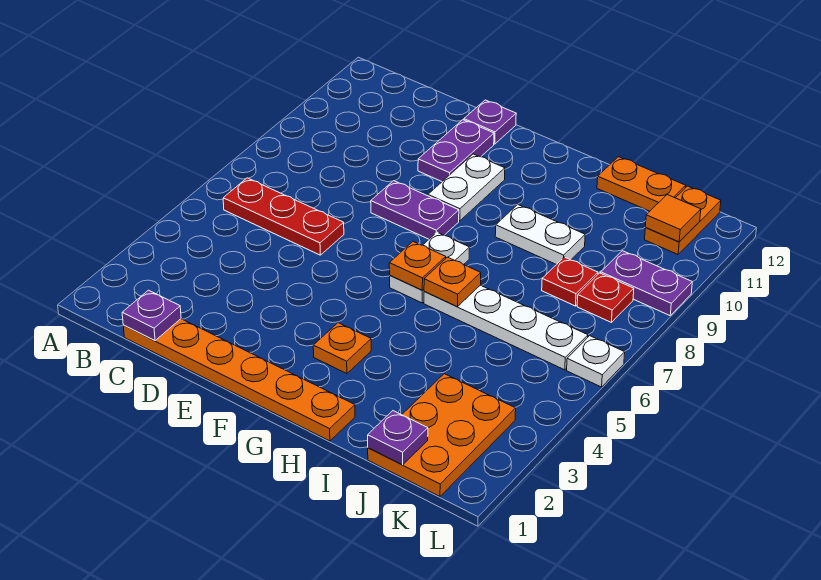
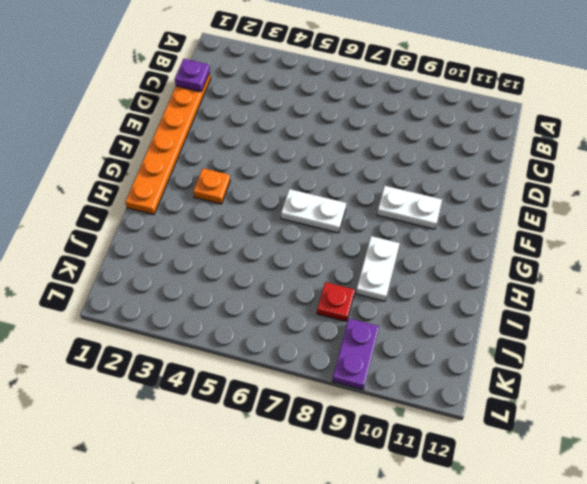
none -> red 1x3 plate [223,178,344,255]
none -> purple 1x2 plate [371,181,459,239]
none -> purple 1x2 plate [418,120,494,181]

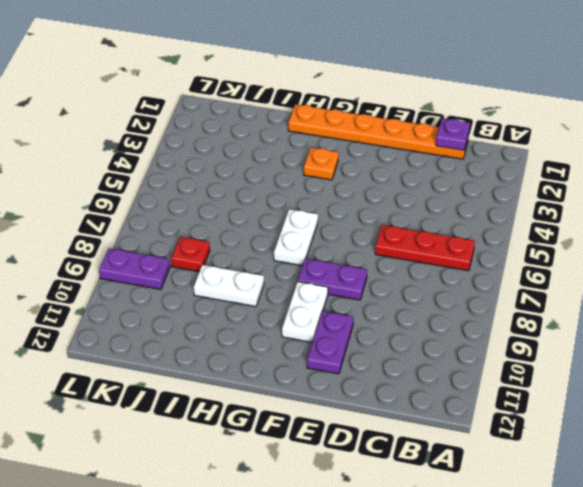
none -> purple 1x1 plate [464,100,516,144]
none -> white 1x4 plate [424,285,588,370]
none -> orange 1x2 plate [597,157,686,211]

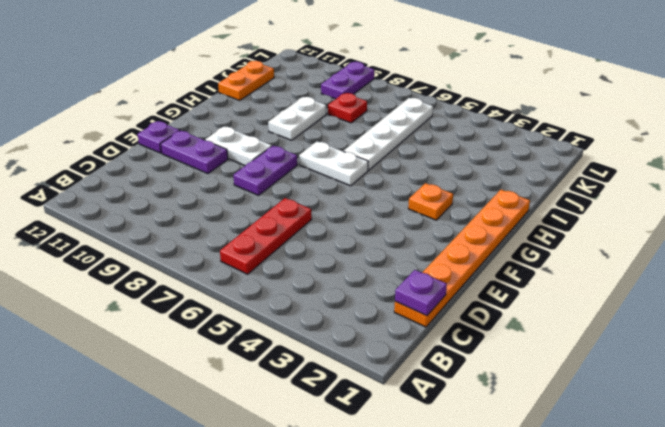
none -> orange 2x3 plate [368,374,516,496]
none -> red 1x1 plate [577,273,634,322]
none -> orange 1x2 plate [645,186,721,254]

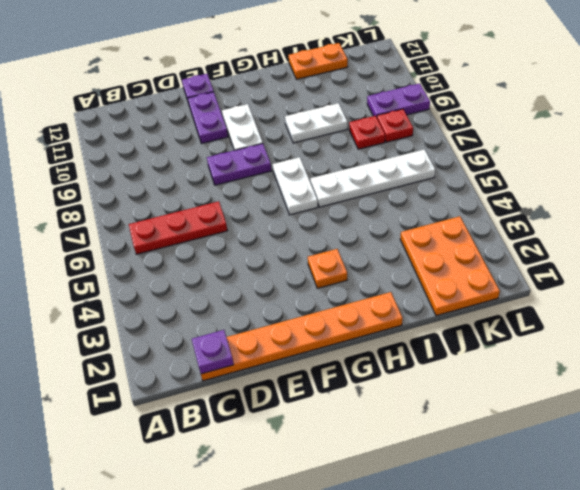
none -> orange 1x2 plate [645,186,721,254]
none -> white 1x1 plate [567,336,625,387]
none -> orange 1x1 plate [389,242,446,290]

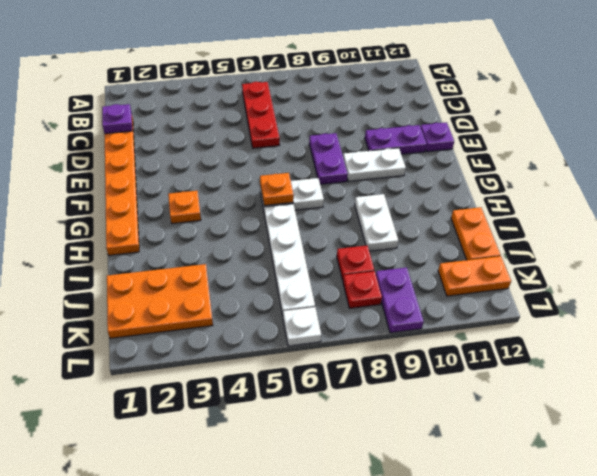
none -> orange 1x1 plate [424,257,481,307]
none -> purple 1x1 plate [368,411,428,465]
none -> orange 1x1 tile [645,195,701,242]

